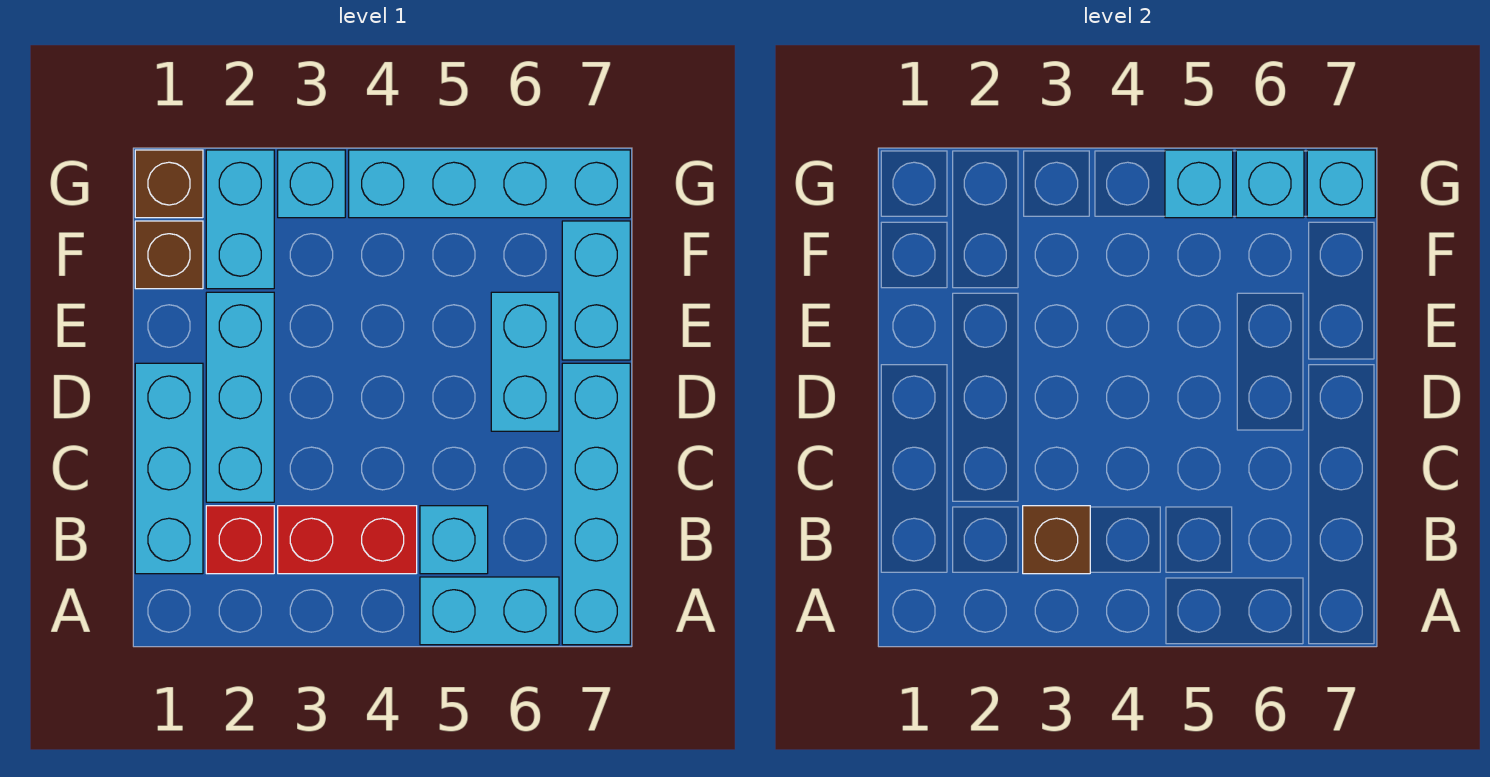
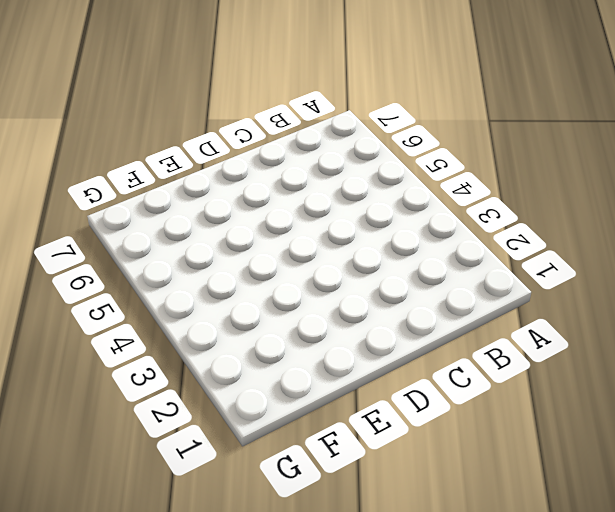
none -> cyan 1x2 brick [420,577,559,645]
none -> cyan 1x4 brick [562,363,630,645]
none -> cyan 1x3 brick [135,363,203,574]

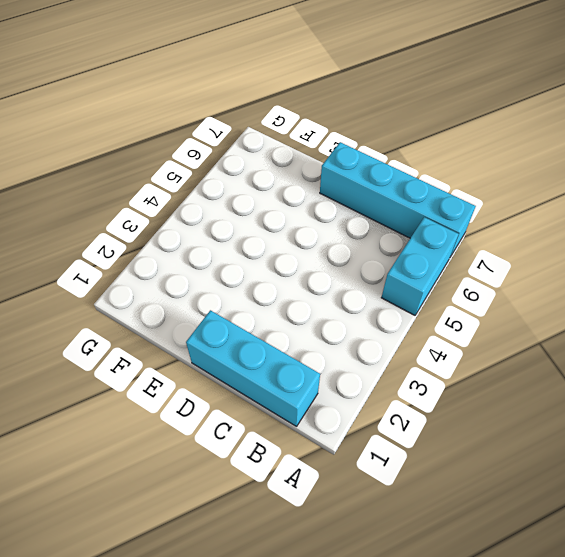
none -> red 1x1 brick [206,506,274,574]
none -> red 1x2 brick [278,506,417,574]
none -> cyan 1x1 brick [420,506,488,574]

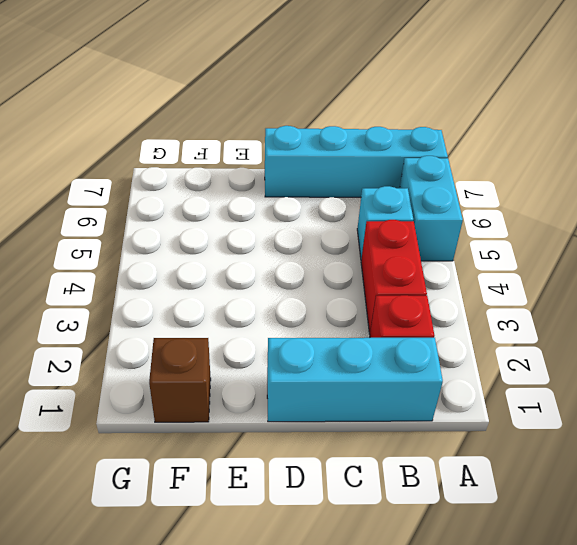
none -> cyan 1x3 brick [206,292,274,502]
none -> cyan 1x2 brick [491,292,559,431]
none -> cyan 1x2 brick [562,221,630,360]

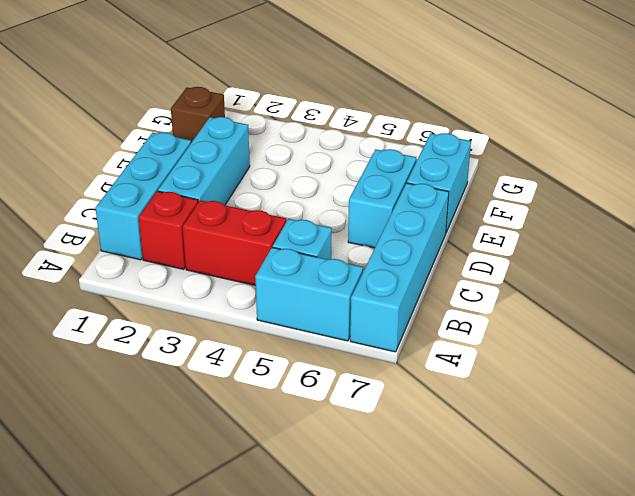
none -> cyan 1x2 brick [206,150,274,289]
none -> brown 1x1 brick [135,150,203,218]
none -> cyan 1x1 brick [278,150,345,218]

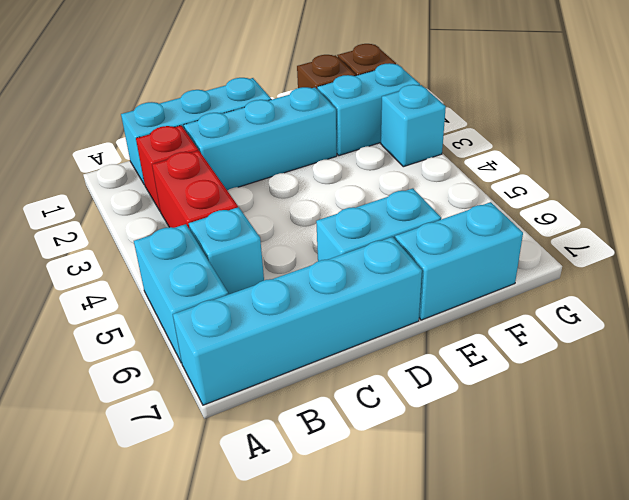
none -> cyan 1x4 brick [349,150,630,218]
none -> brown 1x1 brick [1023,506,1090,574]
none -> cyan 1x1 brick [1165,150,1233,218]

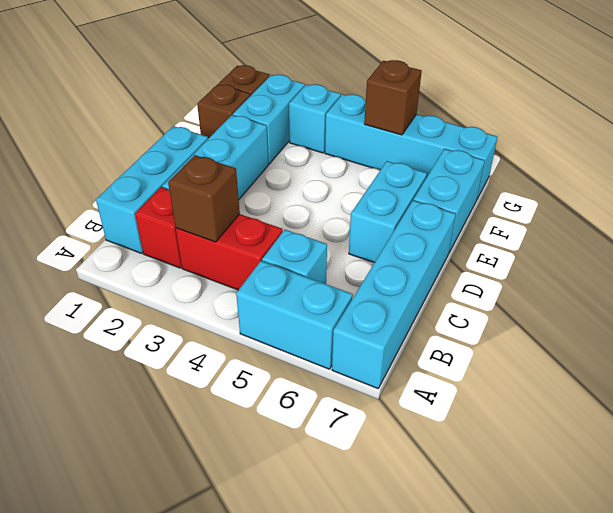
brown 1x1 brick [364,60,422,135] -> cyan 1x1 brick [1165,150,1233,218]
none -> cyan 1x1 brick [1236,150,1304,218]
none -> cyan 1x1 brick [1307,150,1375,218]

